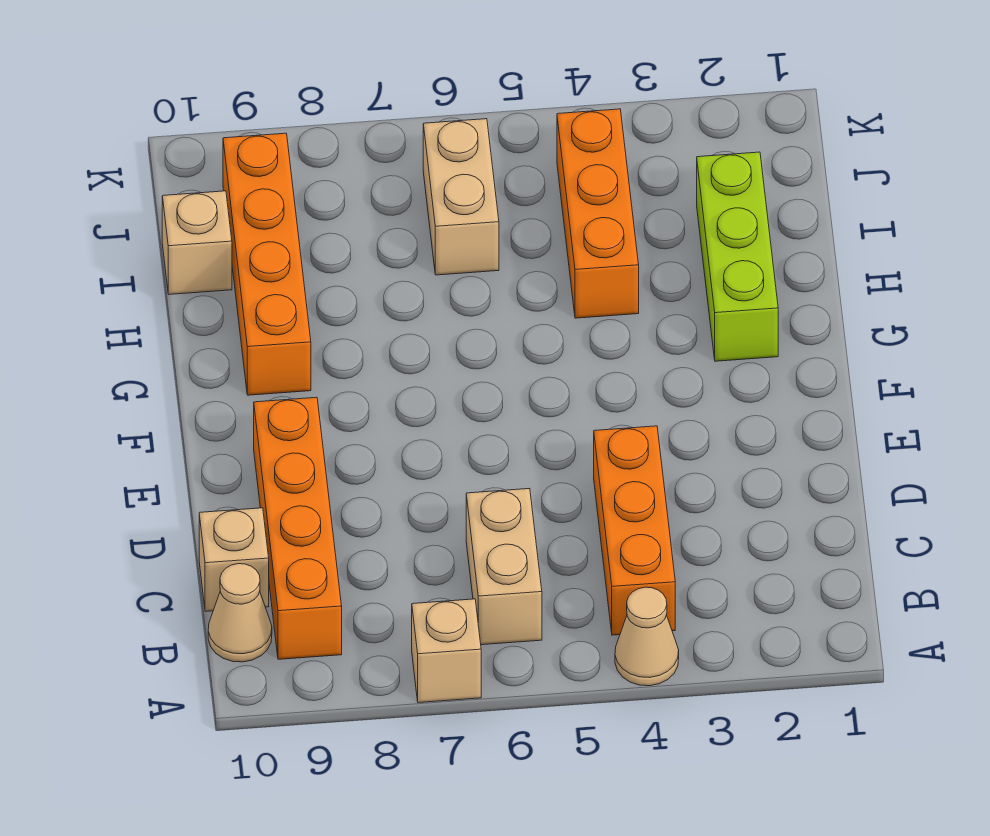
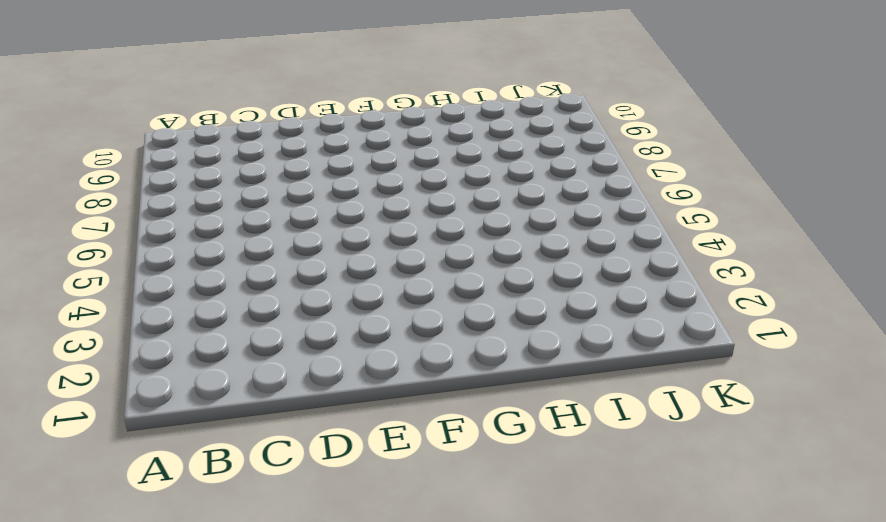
none -> tan 1x1 cone [615,587,679,686]
none -> tan 1x1 brick [412,599,481,703]
none -> orange 1x3 brick [594,426,675,635]

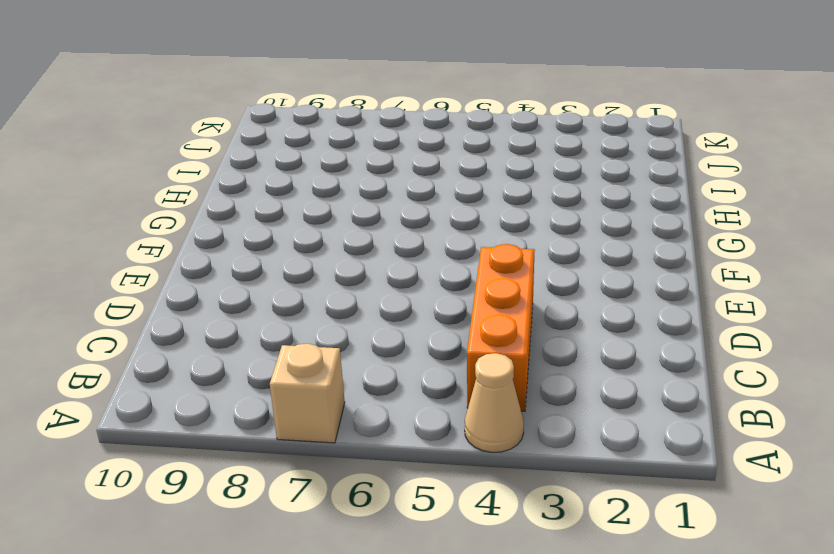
none -> tan 1x2 brick [466,488,542,645]
none -> orange 1x4 brick [254,397,342,659]
none -> tan 1x1 cone [208,564,272,662]

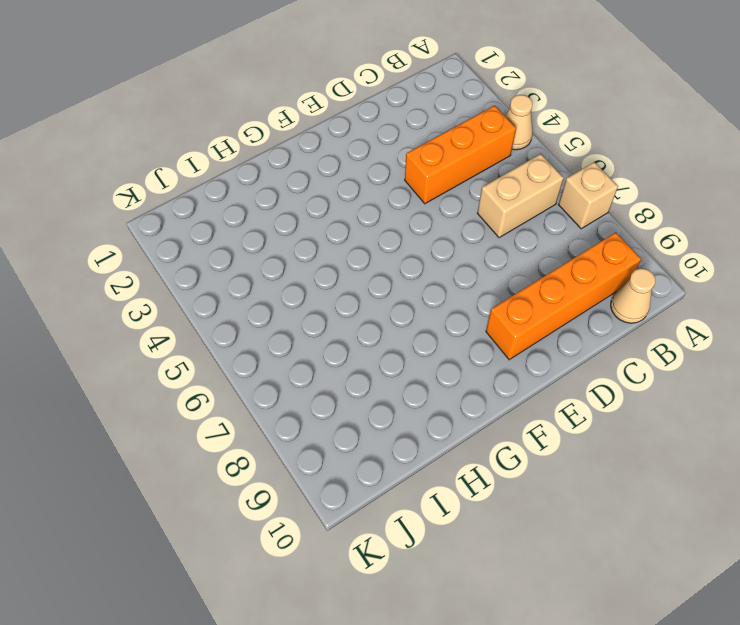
none -> tan 1x1 brick [199,508,269,611]
none -> lime 1x3 brick [697,152,778,361]
none -> orange 1x4 brick [223,133,311,395]

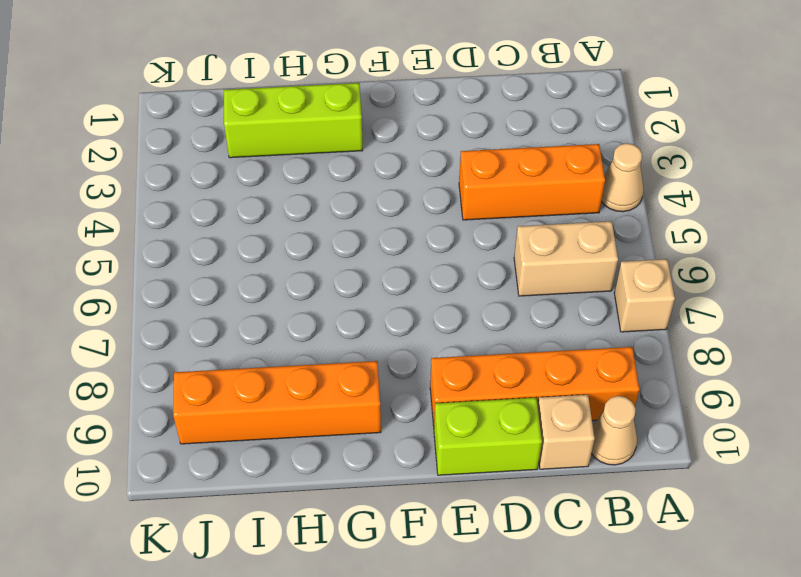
lime 1x2 brick [434,398,542,475] -> none
none -> orange 1x3 brick [557,109,639,318]
none -> tan 1x2 brick [423,119,499,275]
none -> tan 1x1 brick [162,191,232,294]

